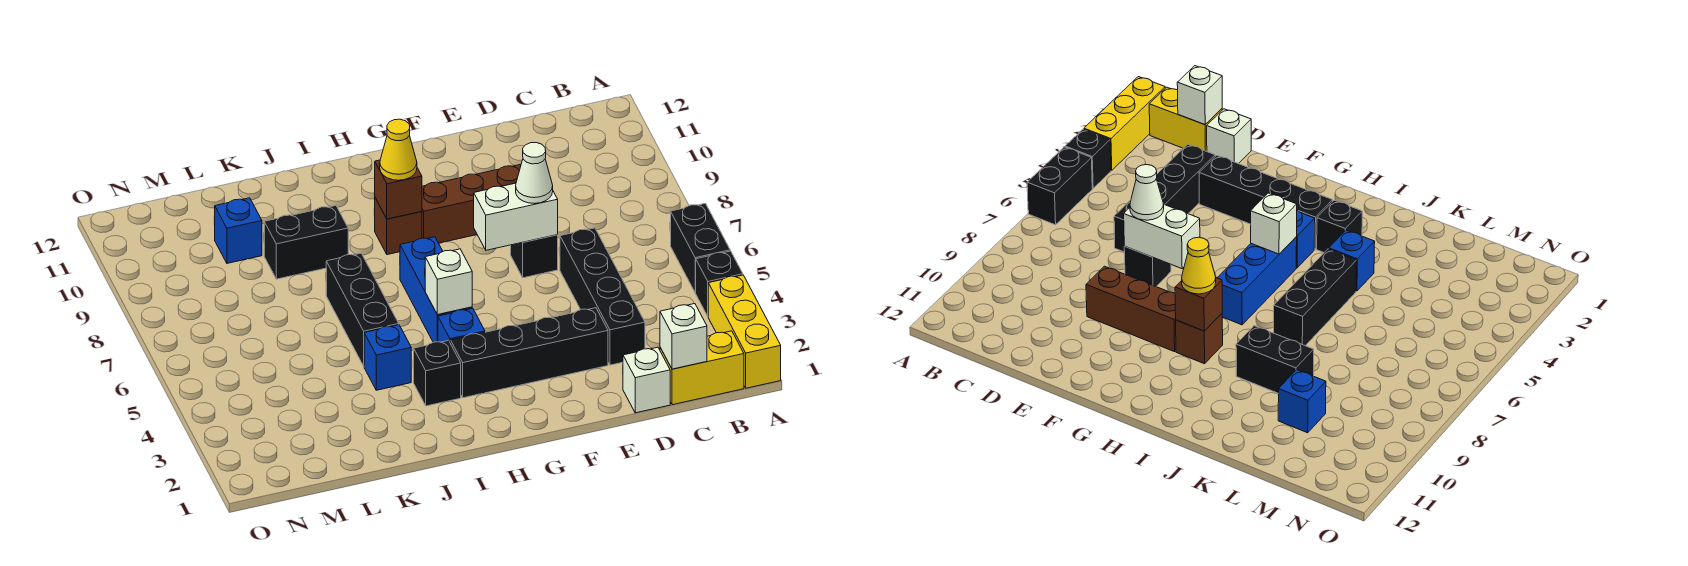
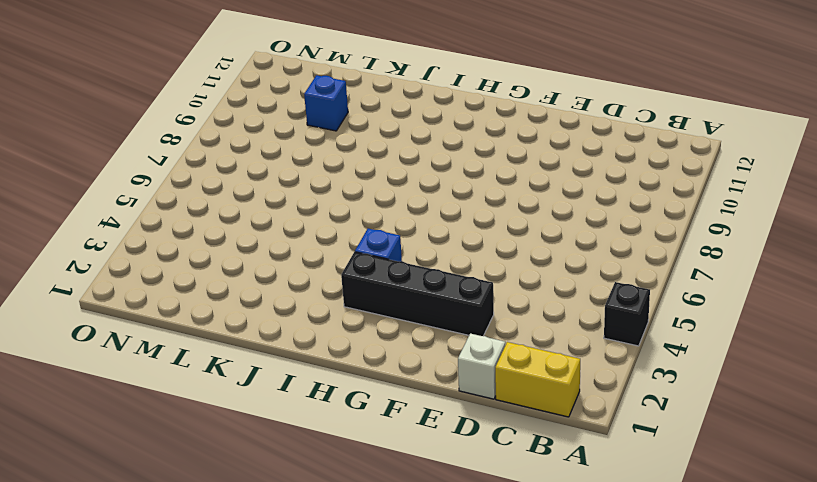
none -> yellow 1x3 brick [708,275,781,388]
none -> black 1x2 brick [671,203,730,293]
none -> black 1x4 brick [560,228,645,365]

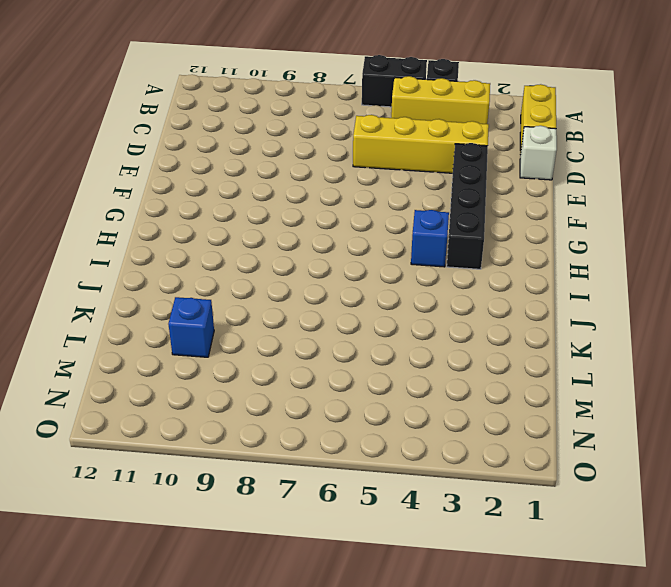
yellow 1x3 brick [391,76,490,124] -> yellow 1x3 brick moved to [708,275,781,388]
yellow 1x4 brick [353,115,489,173] -> black 1x4 brick [560,228,645,365]
none -> black 1x1 brick [511,235,558,278]
none -> brown 1x3 brick [422,165,521,243]
none -> blue 1x3 brick [400,237,472,342]

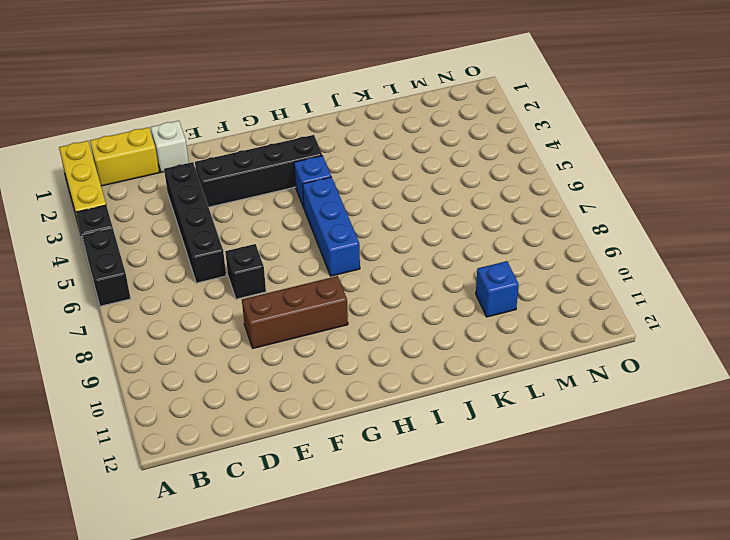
none -> brown 1x1 brick [374,198,422,255]
none -> black 1x1 brick [413,340,461,406]
none -> blue 1x1 brick [364,325,411,390]

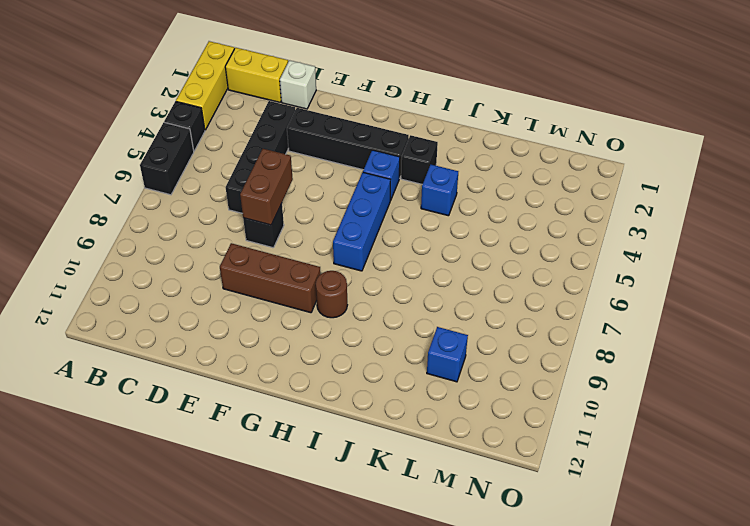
brown 1x2 brick [240,149,293,225] -> white 1x2 brick [474,183,558,250]
brown 1x1 round brick [316,271,347,318] -> brown 1x1 brick [374,198,422,255]
none -> black 1x3 brick [326,253,399,366]
none -> black 1x2 brick [264,206,348,279]
none -> white 1x1 brick [660,304,707,369]

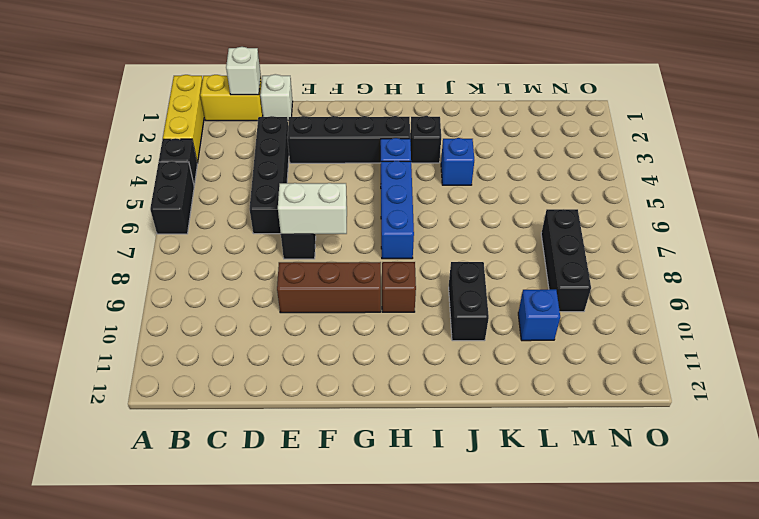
black 1x2 brick [449,262,489,341] -> black 1x2 brick turned to [264,206,348,279]
black 1x3 brick [541,209,591,312] -> black 1x3 brick moved to [326,253,399,366]
none -> white 1x1 brick [425,249,472,315]
none -> brown 1x1 brick [375,160,422,219]
none -> white 1x1 cone [516,143,553,203]

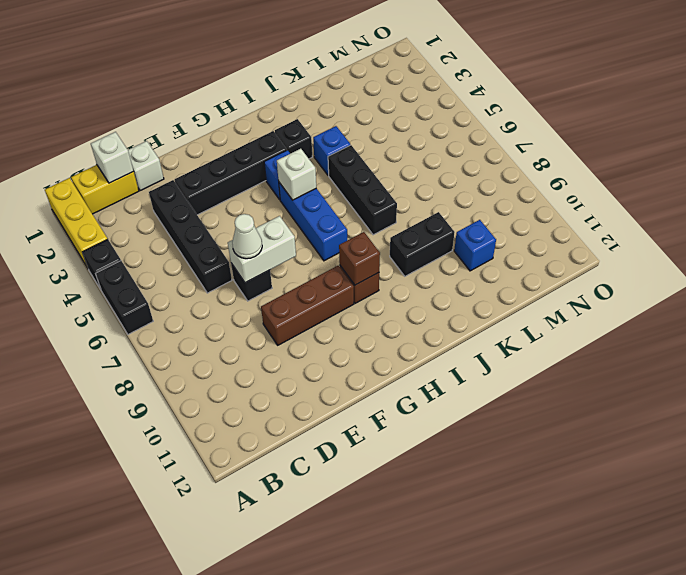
none -> yellow 1x1 cone [380,119,417,180]

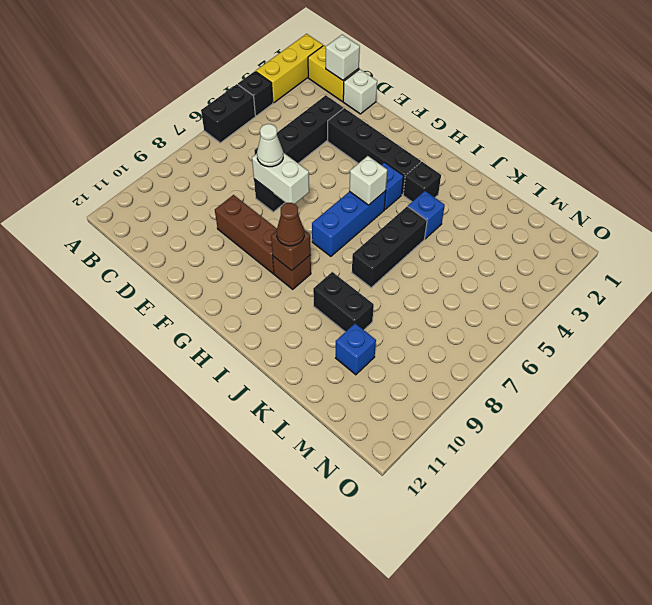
brown 1x1 cone [277,203,304,246] -> yellow 1x1 cone [380,119,417,180]

